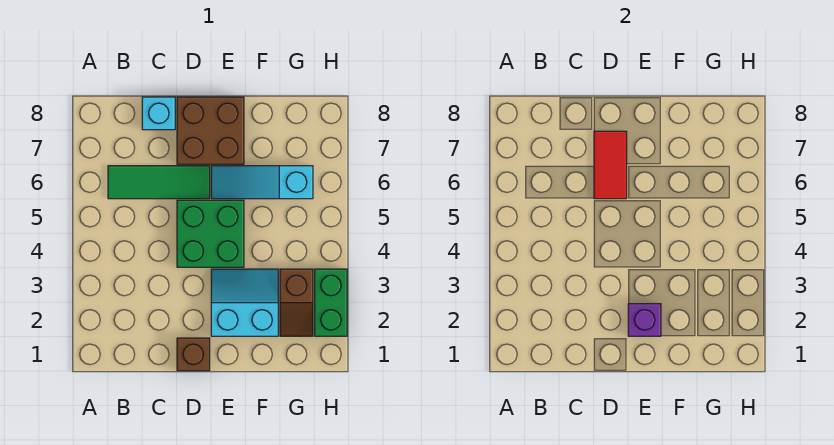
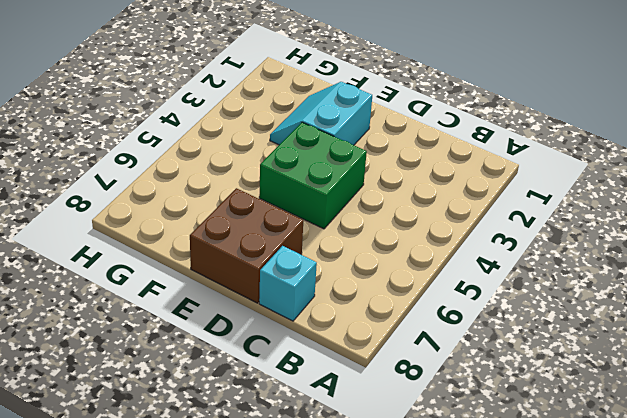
cyan 2x2 slope [270,82,372,145] -> cyan 2x2 slope turned to [211,269,278,336]
none -> green 1x3 tile [108,166,210,199]
none -> brown 1x1 brick [177,338,210,371]

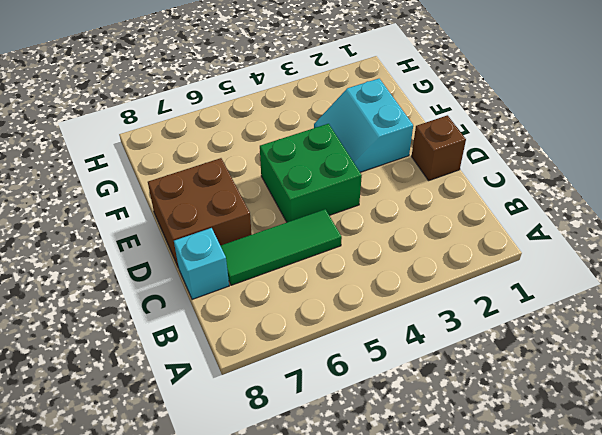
green 1x3 tile [221,209,342,285] -> green 1x3 tile turned to [108,166,210,199]
none -> cyan 1x3 slope [211,166,313,199]
none -> brown 1x2 slope [280,269,313,336]

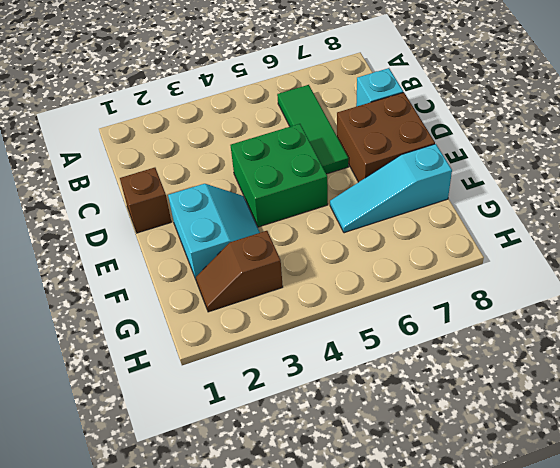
cyan 1x3 slope [330,144,452,233] -> cyan 1x3 slope turned to [211,166,313,199]
none -> green 1x2 brick [315,269,347,336]
none -> red 1x2 tile [594,131,627,199]

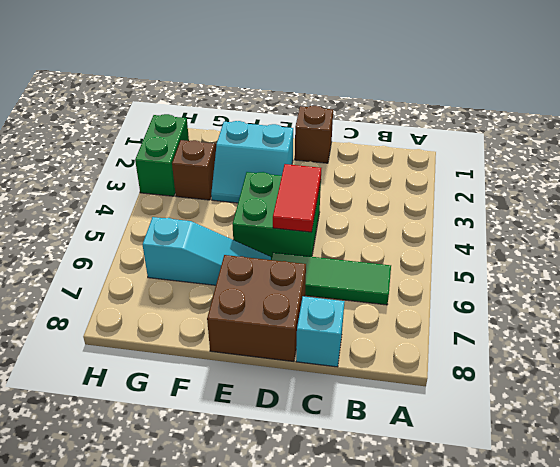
red 1x2 tile [273,164,321,232] -> red 1x2 tile moved to [594,131,627,199]
none -> purple 1x1 brick [628,304,661,336]

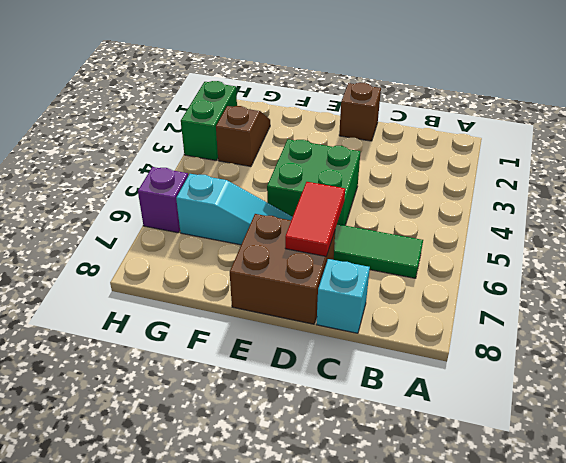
purple 1x1 brick [138,167,188,233] -> purple 1x1 brick moved to [628,304,661,336]
none -> cyan 2x2 slope [211,269,278,336]

